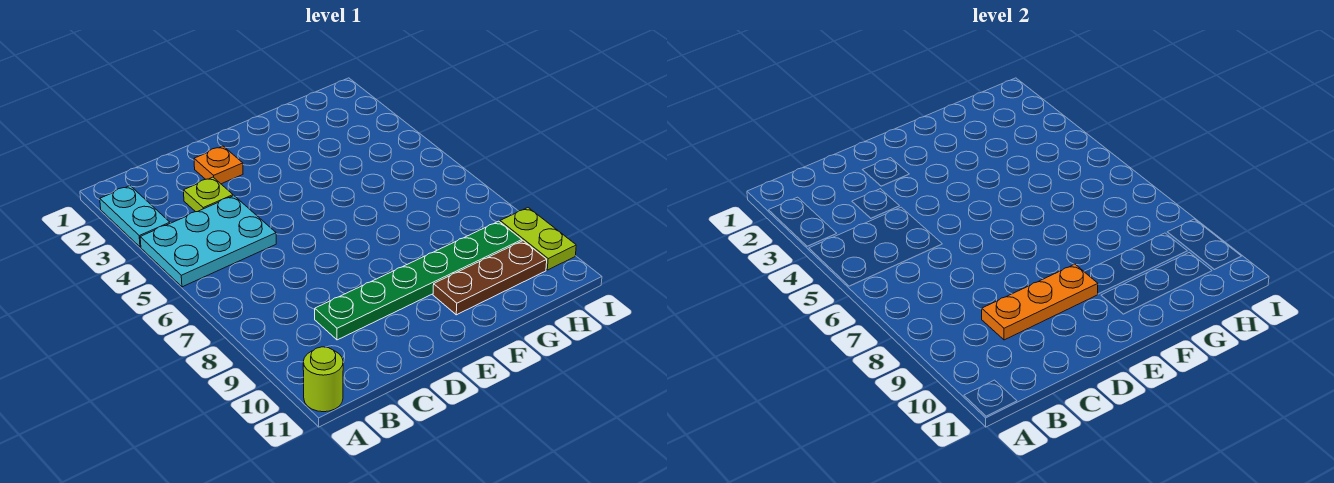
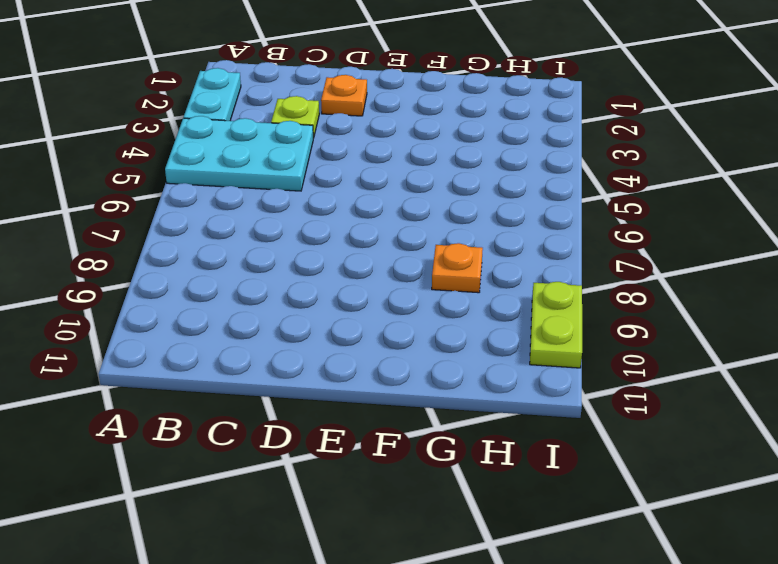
orange 1x1 plate [432,243,483,293] -> none
none -> lime 1x1 round brick [303,347,343,412]
none -> green 1x6 plate [315,221,522,340]

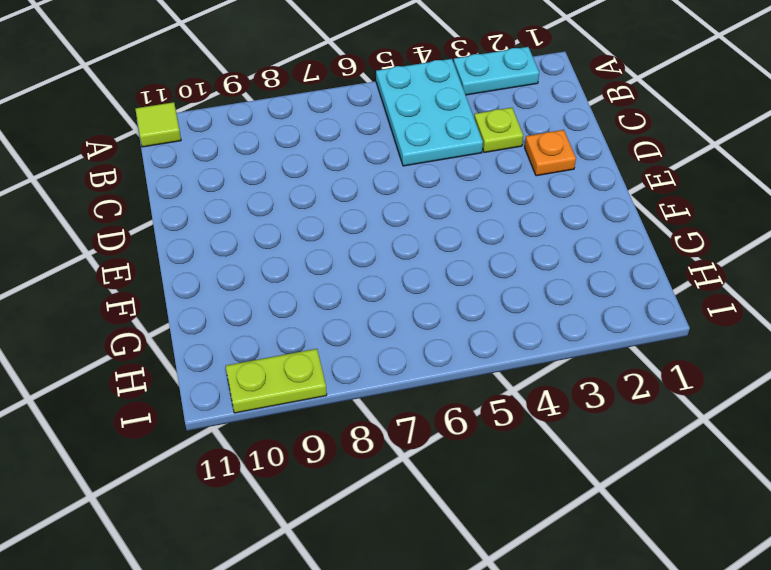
lime 1x1 tile [135,102,181,147] -> lime 1x1 round brick [303,347,343,412]
none -> green 1x6 plate [315,221,522,340]
none -> brown 1x3 plate [433,241,547,315]

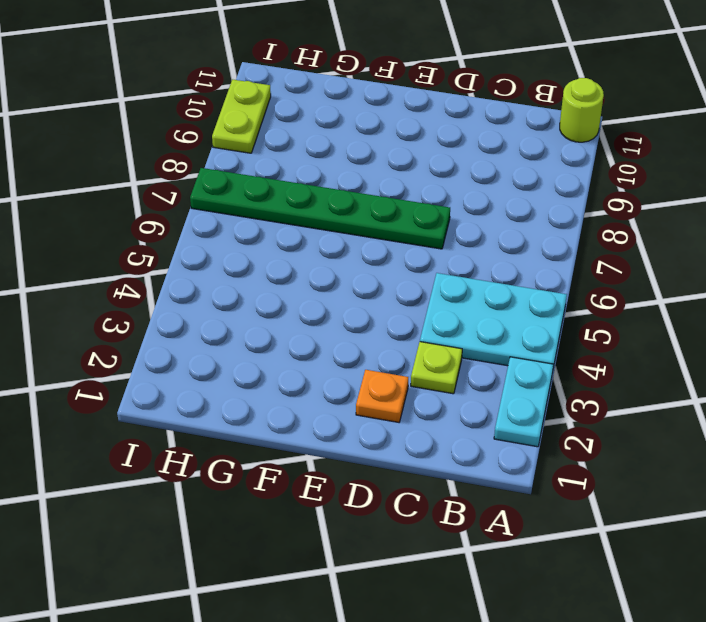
green 1x6 plate [190,168,450,249] -> green 1x6 plate moved to [315,221,522,340]
none -> brown 1x3 plate [433,241,547,315]
none -> orange 1x3 plate [982,264,1098,340]

